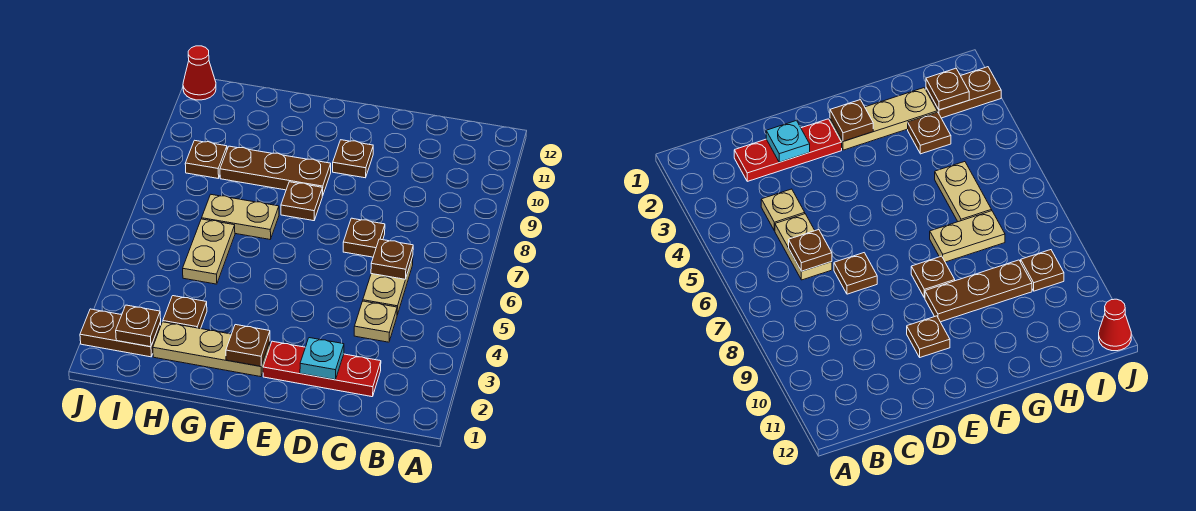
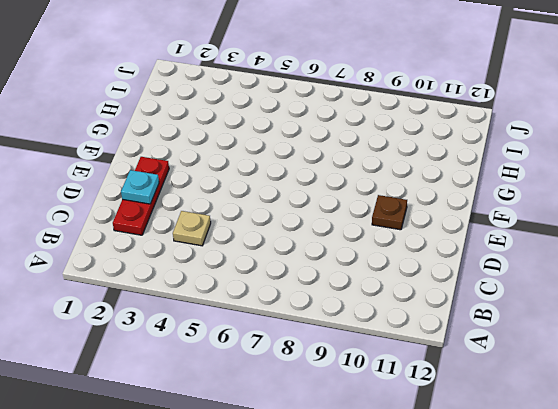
none -> tan 1x2 plate [363,257,413,315]
none -> brown 1x1 plate [343,218,385,257]
none -> tan 1x3 plate [153,322,270,377]

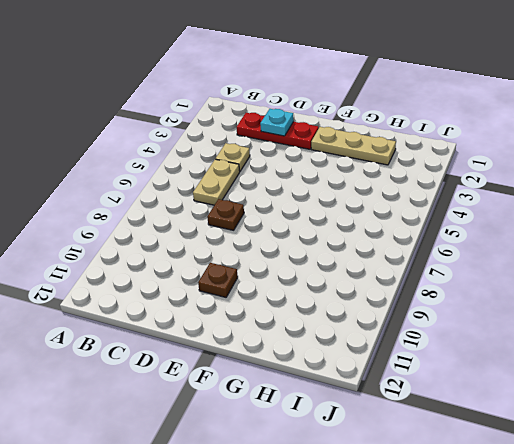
none -> brown 1x1 plate [281,182,322,221]
none -> brown 1x3 plate [220,146,331,196]
none -> tan 1x2 plate [202,195,279,239]

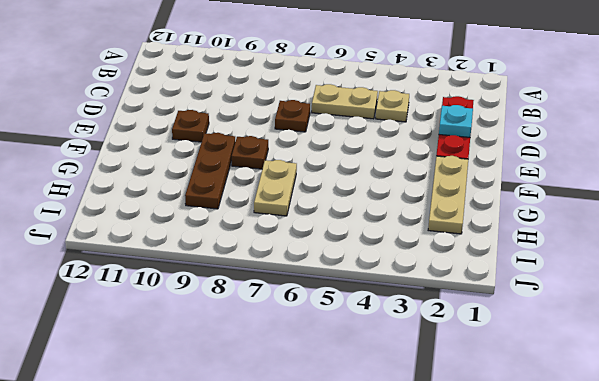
none -> brown 1x1 plate [163,296,207,329]
none -> tan 1x2 plate [183,219,235,284]
none -> brown 1x2 plate [80,309,161,357]

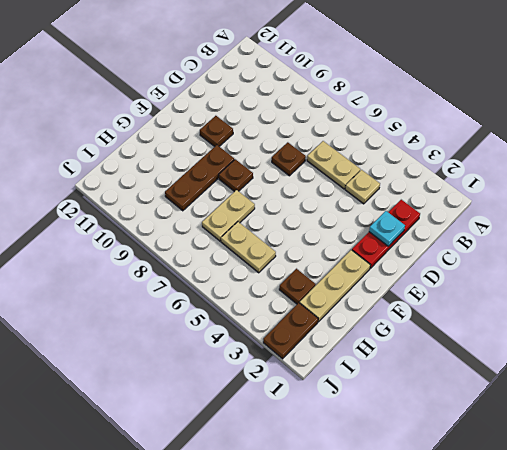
none -> brown 1x1 plate [185,140,227,178]
none -> red 1x1 cone [183,46,216,100]
none -> brown 1x1 plate [371,239,413,279]

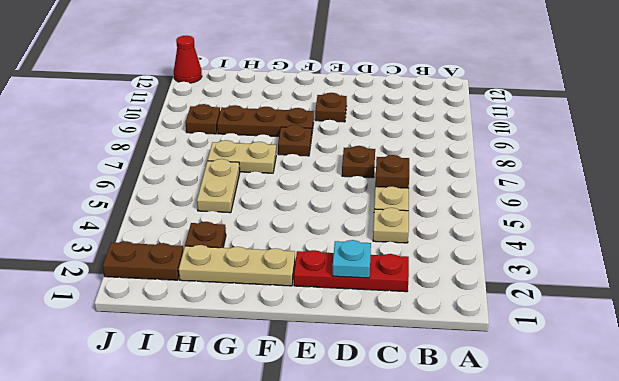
none -> brown 1x1 plate [226,325,270,366]
none -> brown 1x1 plate [116,305,161,347]

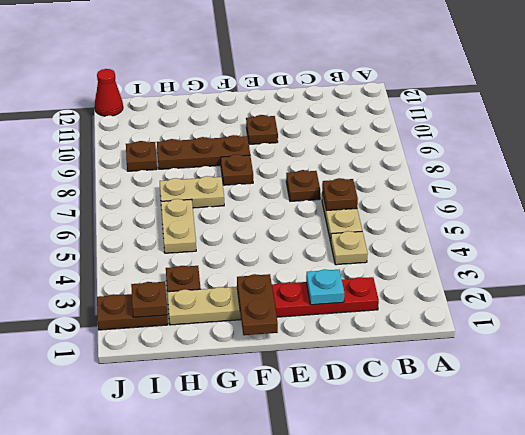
brown 1x2 plate [237,274,278,335] -> brown 1x1 plate [226,325,270,366]

